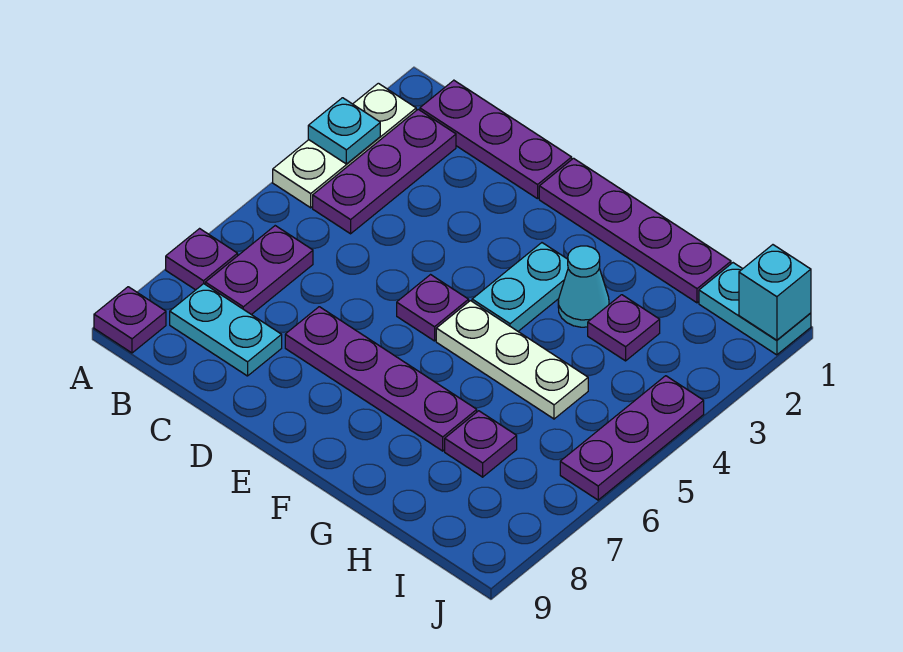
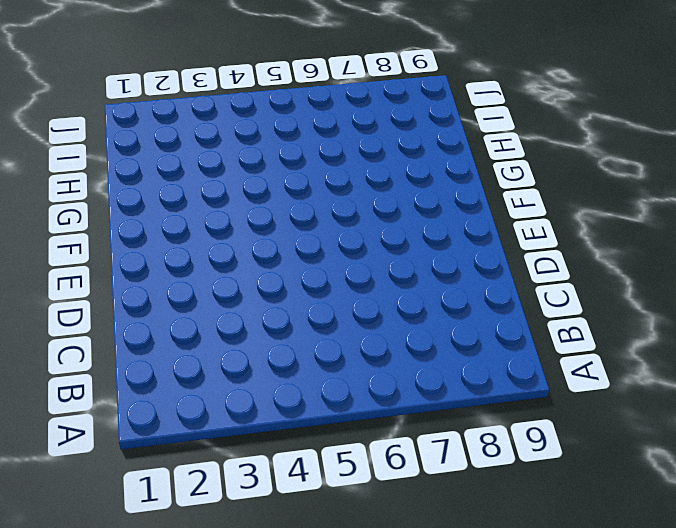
none -> white 1x3 plate [273,83,416,208]
none -> purple 1x1 plate [166,229,238,290]
none -> purple 1x1 plate [94,287,166,353]

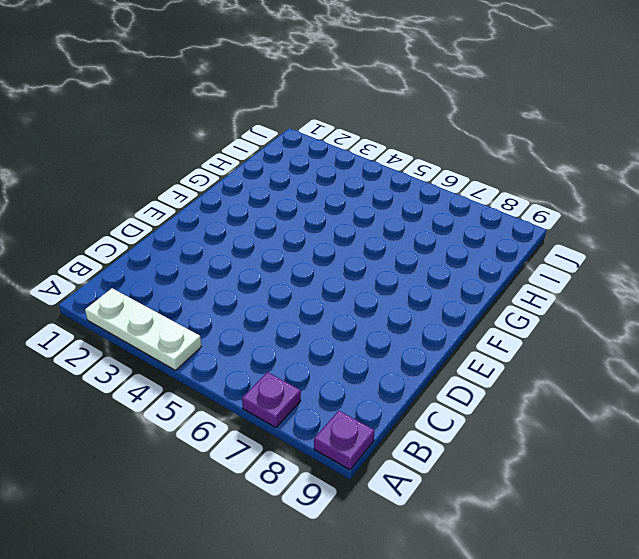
none -> purple 1x3 plate [420,80,572,199]
none -> purple 1x3 plate [313,109,456,234]
none -> purple 1x2 plate [205,226,313,315]

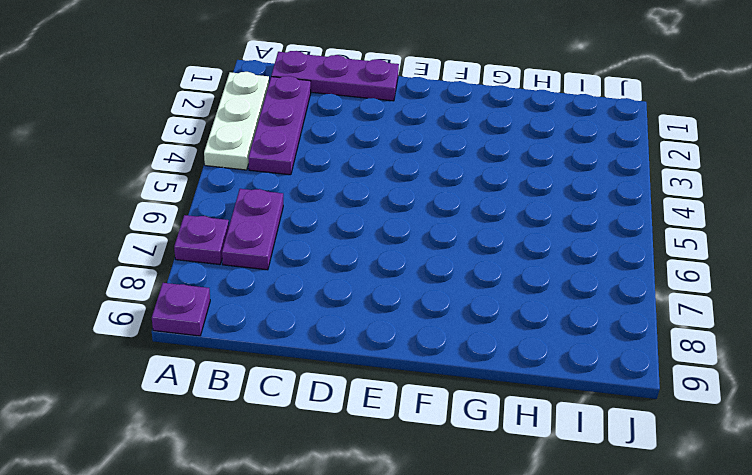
none -> cyan 1x2 plate [170,284,282,376]
none -> purple 1x4 plate [285,307,477,451]
none -> purple 1x4 plate [539,158,731,303]

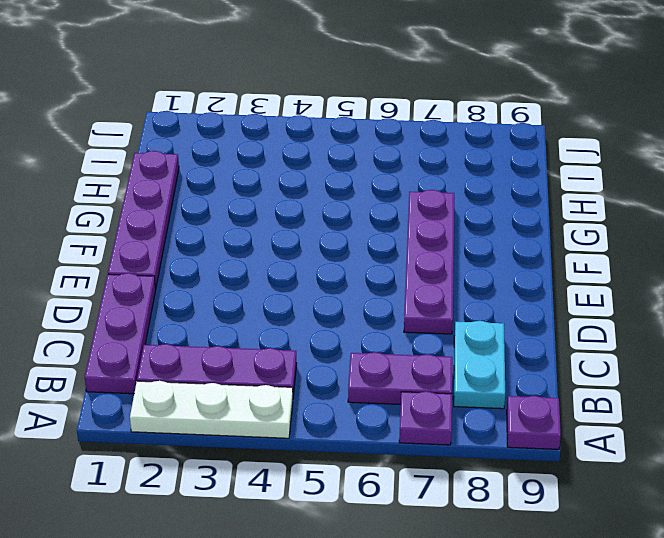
none -> purple 1x1 plate [397,275,469,341]
none -> cyan 1x2 plate [472,243,568,331]
none -> white 1x3 plate [436,301,588,419]

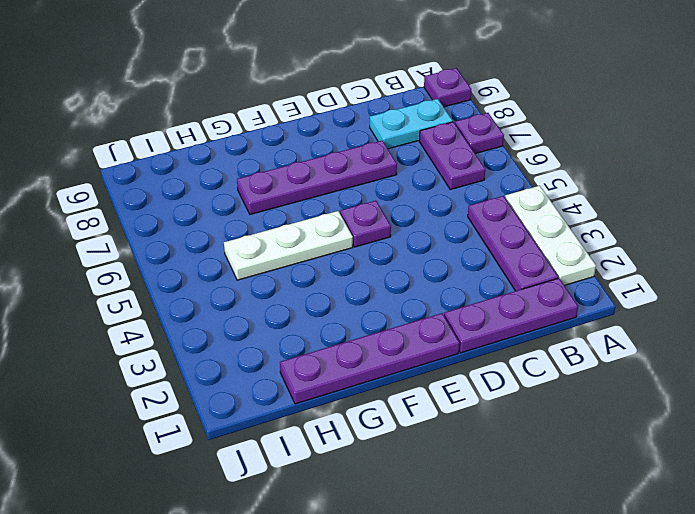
none -> cyan 1x2 plate [472,243,568,331]
none -> cyan 1x1 cone [558,246,609,327]
none -> purple 1x1 plate [588,295,660,361]

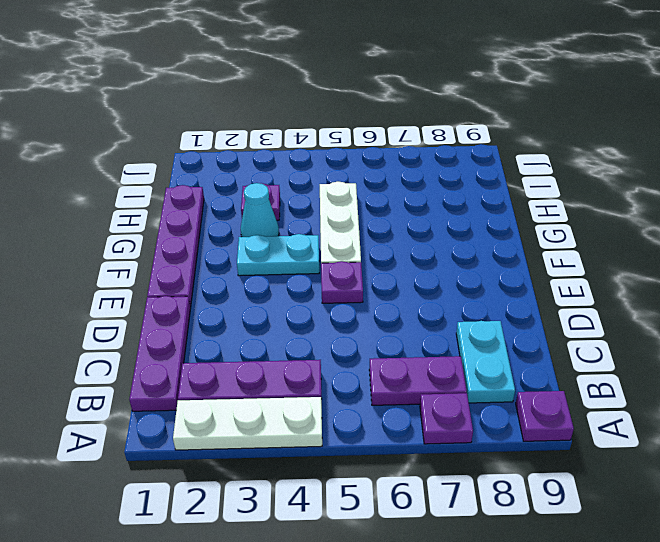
none -> purple 1x4 plate [285,307,477,451]
none -> purple 1x1 plate [445,411,517,477]
none -> cyan 1x2 plate [699,263,811,355]

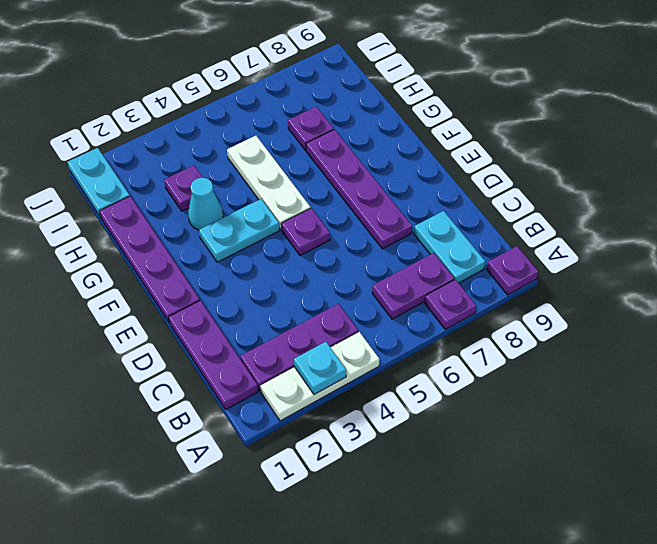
none -> purple 1x3 plate [560,376,704,500]
none -> cyan 1x1 brick [739,245,811,340]

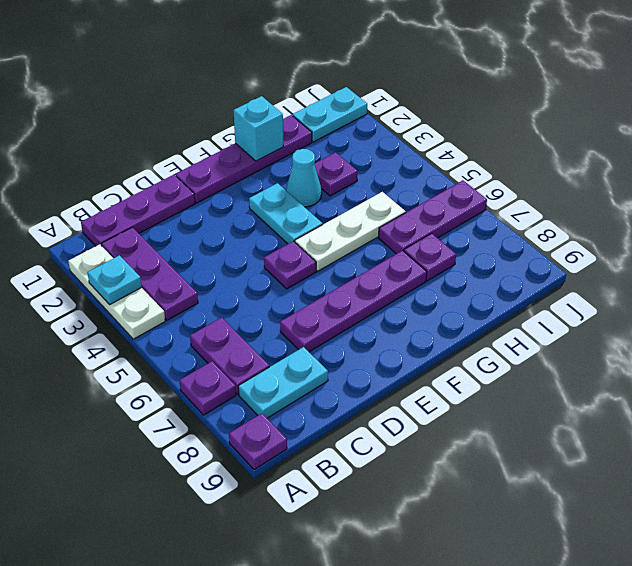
cyan 1x1 brick [233,96,284,161] -> cyan 1x1 brick moved to [739,245,811,340]
purple 1x3 plate [379,180,487,254] -> purple 1x3 plate turned to [560,376,704,500]

